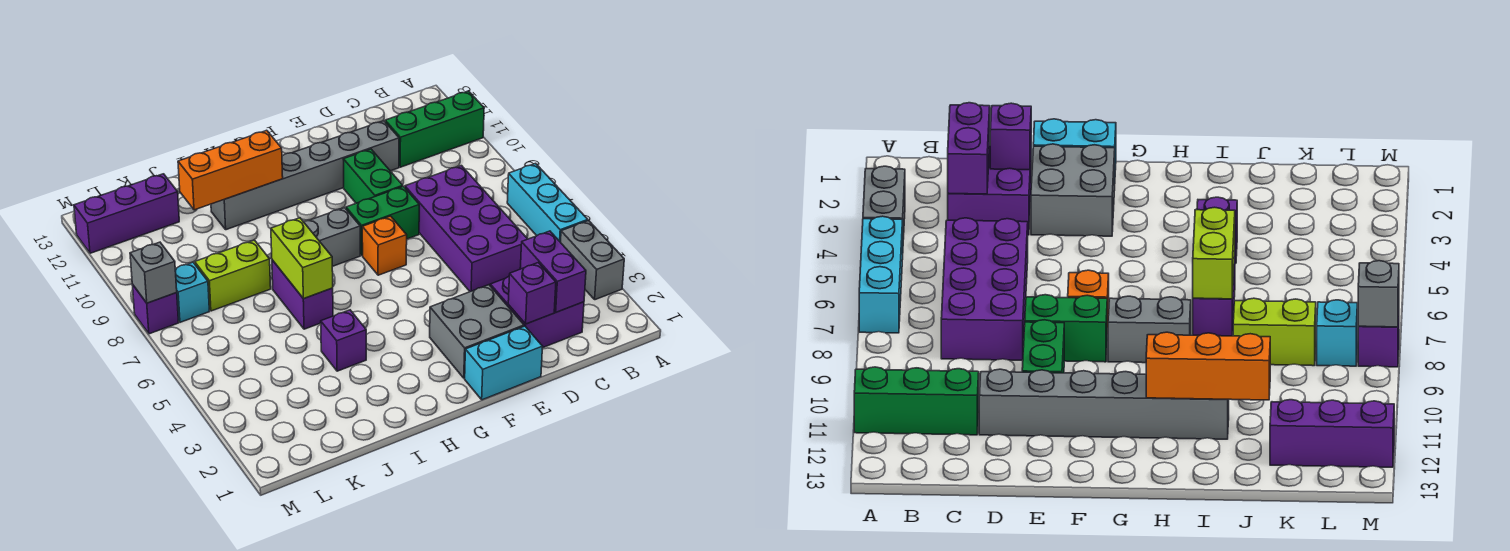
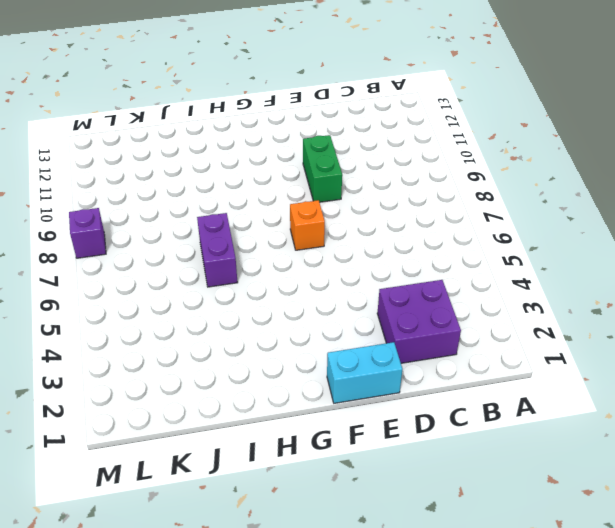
none -> grey 1x2 brick [561,221,624,300]
none -> cyan 1x3 brick [507,163,588,242]
none -> green 1x3 brick [385,91,484,167]

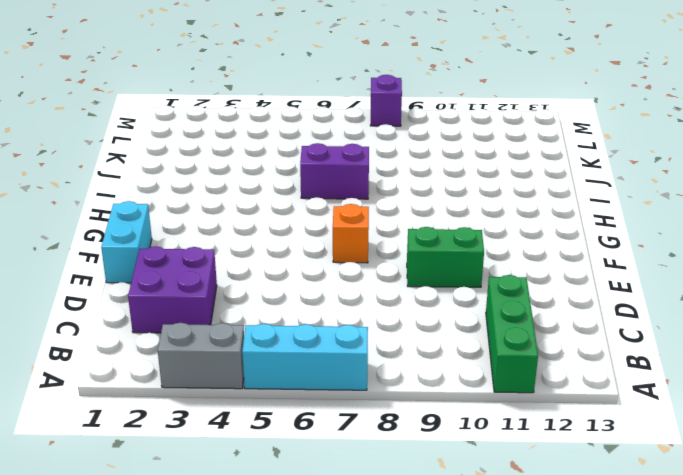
none -> purple 2x4 brick [405,166,527,292]
none -> grey 1x6 brick [211,121,399,230]
none -> grey 2x2 brick [430,285,524,378]

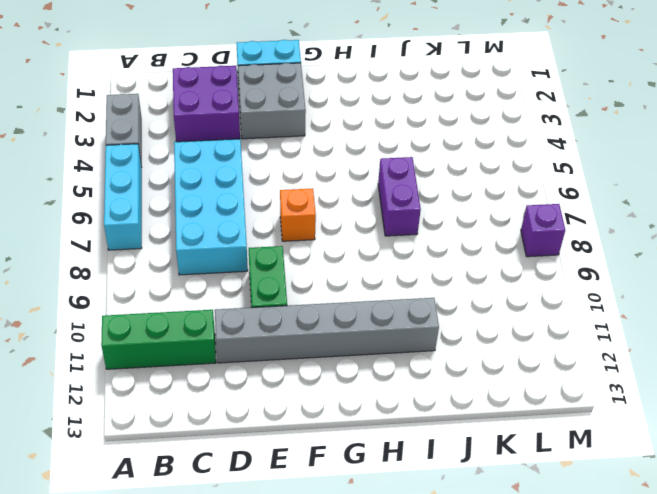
cyan 2x4 brick [174,139,248,275] -> purple 2x4 brick [405,166,527,292]
none -> green 1x2 brick [346,186,419,255]
none -> grey 1x2 brick [303,208,360,266]
none -> purple 1x1 brick [321,310,366,371]

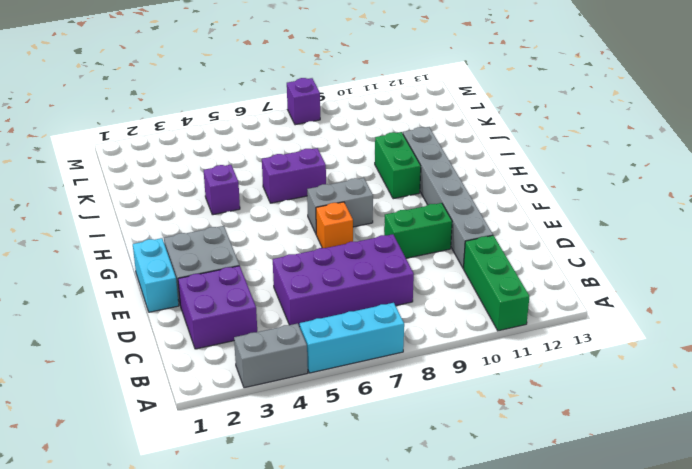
grey 1x2 brick [307,178,373,233] -> grey 1x2 brick turned to [303,208,360,266]
green 1x2 brick [375,132,421,199] -> green 1x2 brick moved to [346,186,419,255]
none -> lime 1x2 brick [195,240,271,311]
none -> purple 1x3 brick [74,174,179,253]
none -> cyan 1x1 brick [175,262,209,322]

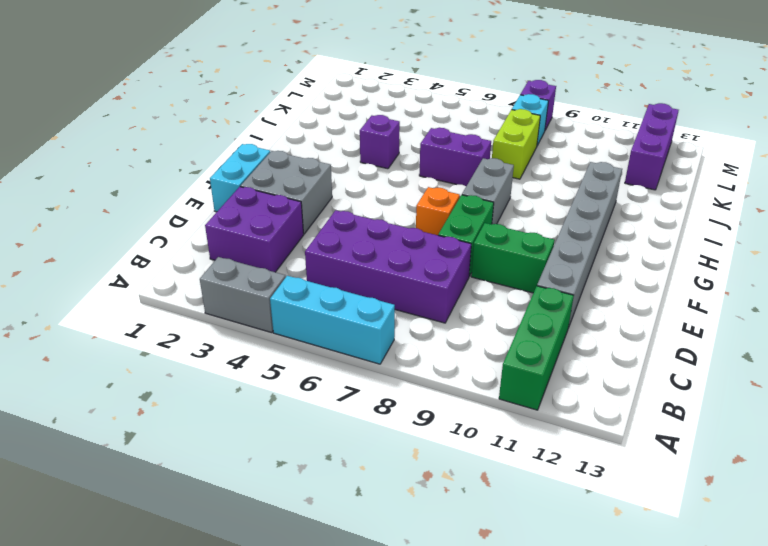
none -> purple 1x2 brick [520,231,586,312]
none -> purple 1x1 brick [508,263,556,324]
none -> orange 1x3 brick [178,130,283,210]

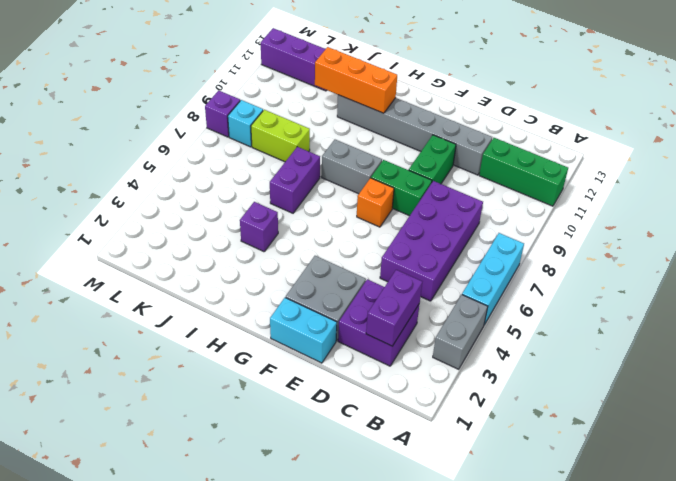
none -> purple 1x1 brick [508,263,556,324]
none -> lime 1x2 brick [271,218,333,299]
none -> grey 1x1 brick [130,242,177,303]

